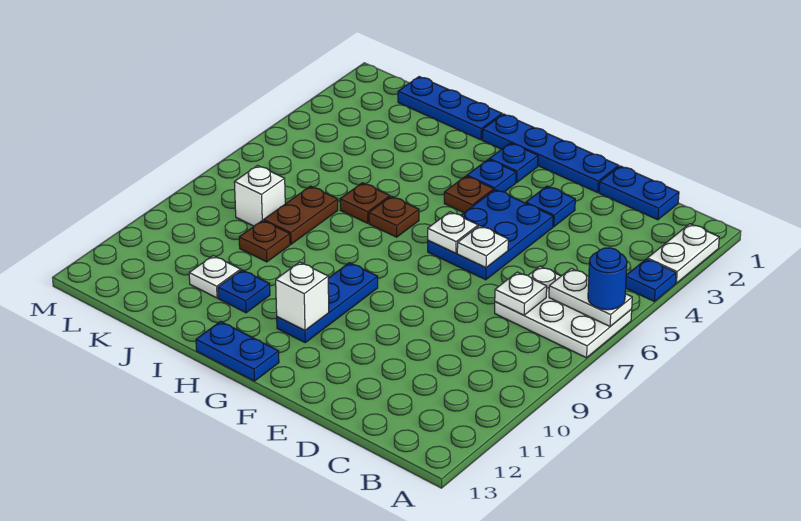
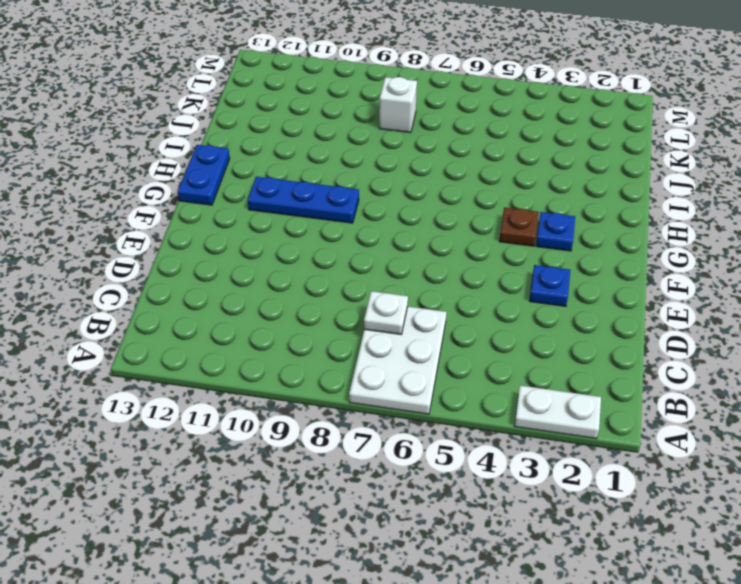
none -> blue 1x1 plate [626,259,676,301]
none -> blue 1x2 plate [599,166,679,220]
none -> blue 1x4 plate [482,114,619,192]

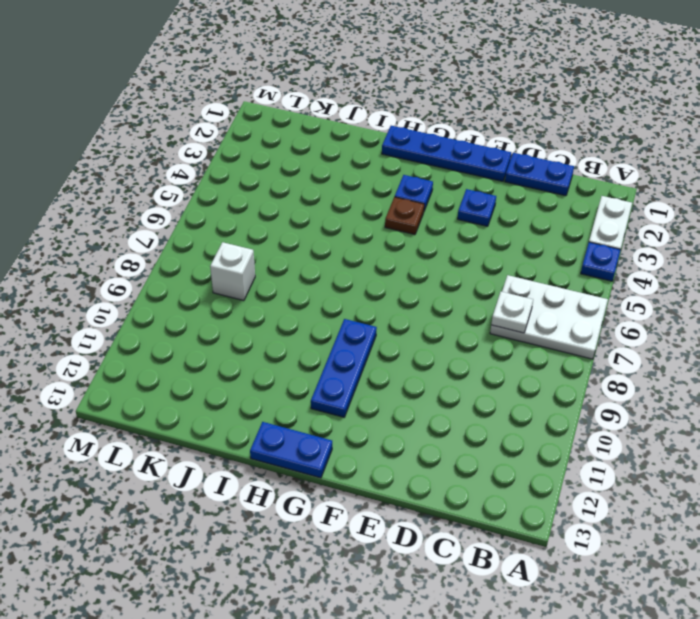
none -> blue 2x3 plate [428,190,553,280]
none -> blue 1x1 plate [489,143,538,183]
none -> brown 1x1 plate [369,196,419,237]

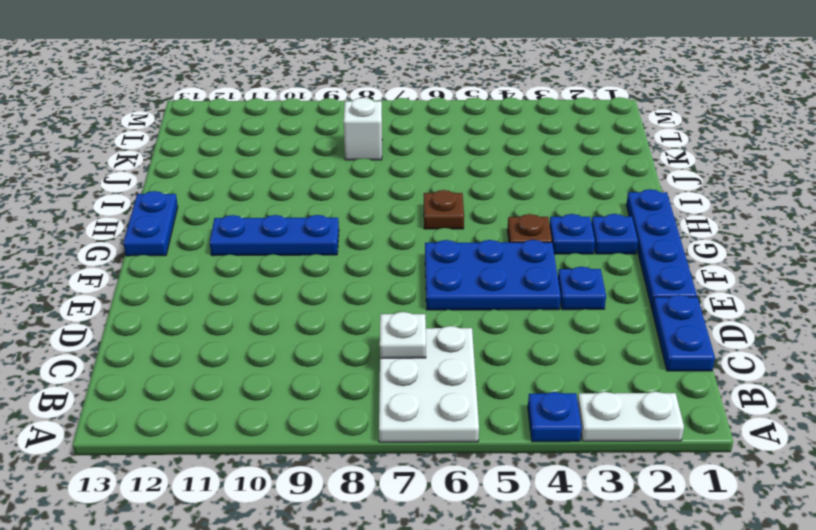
none -> blue 1x3 plate [398,77,502,140]
none -> brown 1x1 plate [340,183,390,223]
none -> blue 1x1 plate [218,270,270,313]

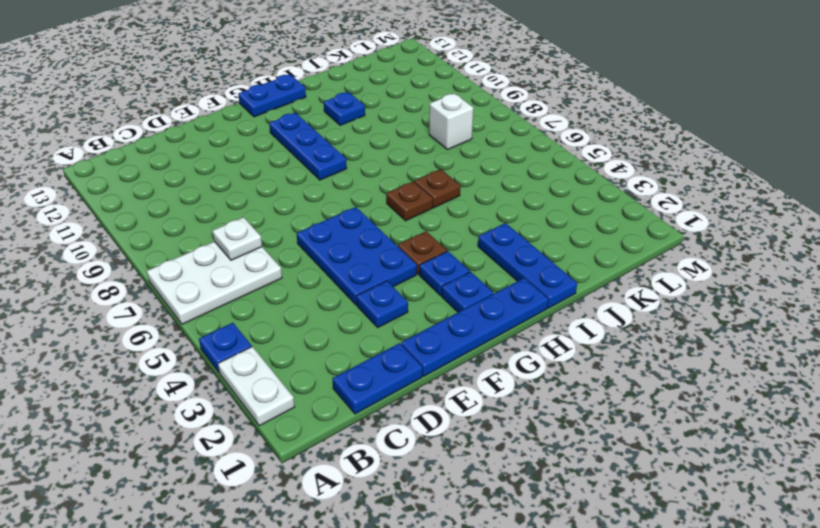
blue 1x3 plate [478,223,577,308] -> blue 1x3 plate turned to [398,77,502,140]
none -> brown 1x2 plate [264,186,338,244]
none -> brown 1x1 plate [239,220,290,262]
none -> white 1x1 plate [189,256,241,298]

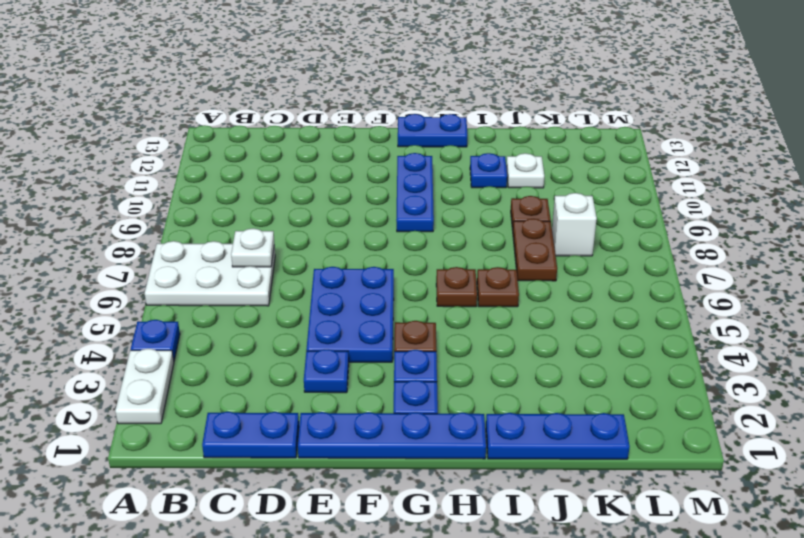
none -> white 1x2 plate [549,268,632,326]
none -> white 1x1 plate [457,226,508,267]
none -> white 1x1 plate [428,212,478,253]

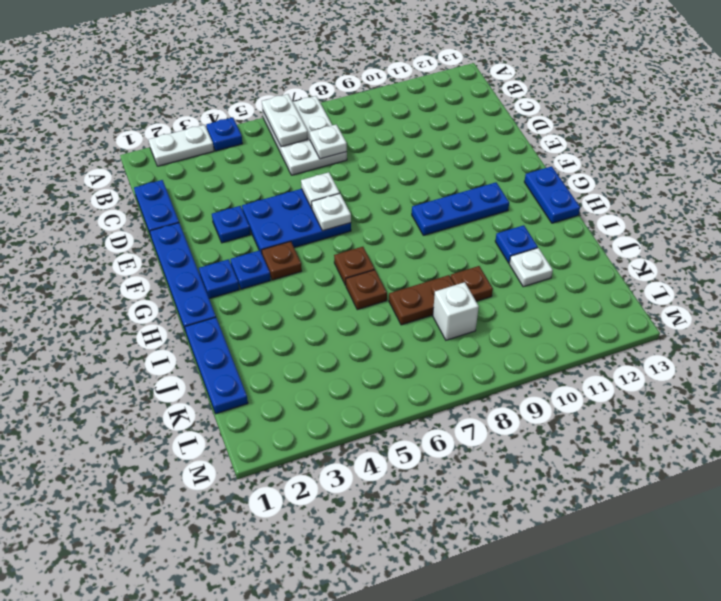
none -> white 1x1 brick [276,262,329,330]
none -> blue 1x1 round brick [588,248,627,310]

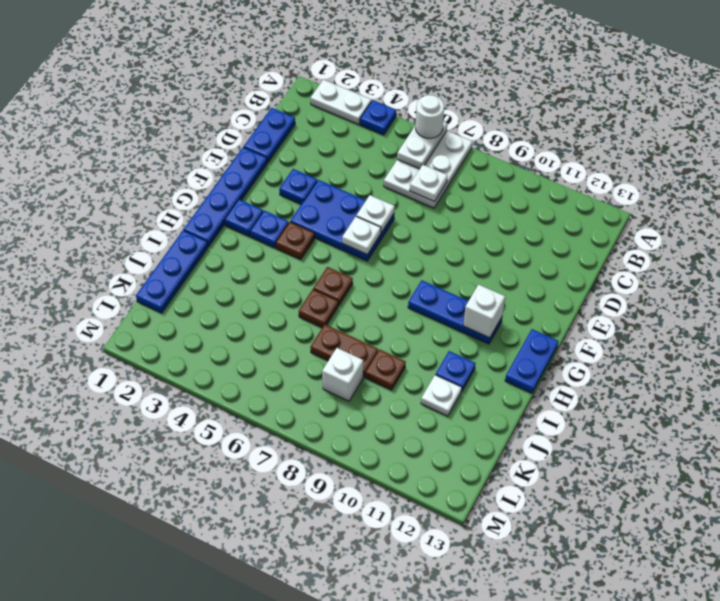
white 1x1 round brick [416,95,444,138] -> blue 1x1 round brick [588,248,627,310]

